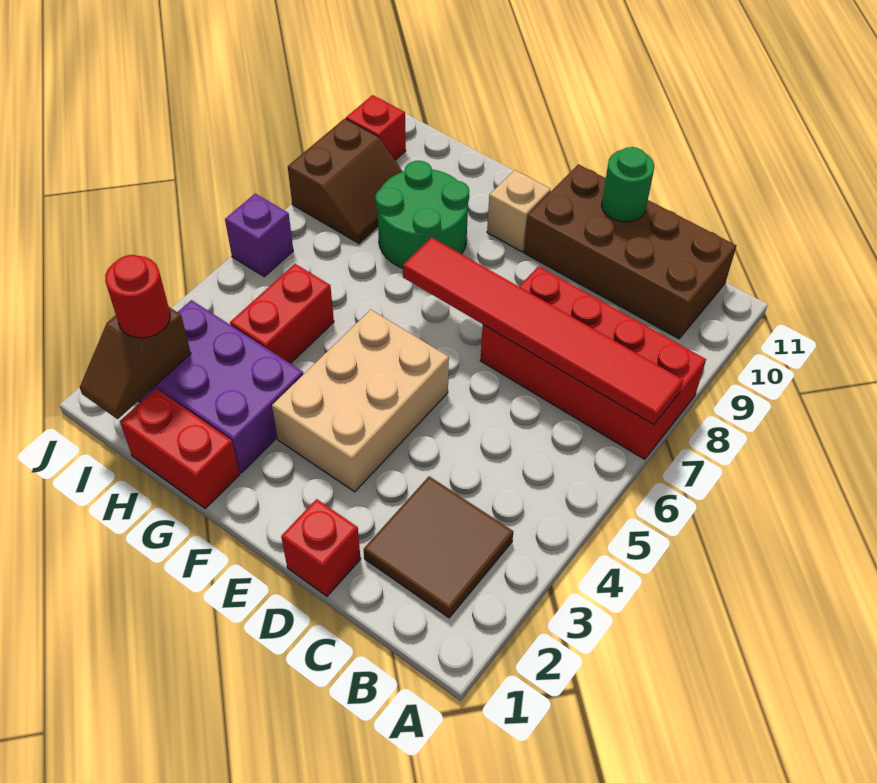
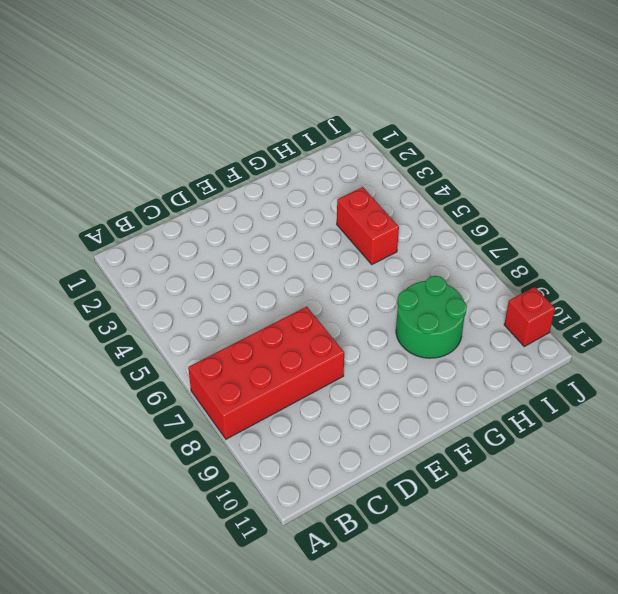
none -> brown 2x2 tile [364,476,513,618]
none -> brown 2x4 brick [524,164,736,339]
none -> red 1x1 brick [281,499,361,596]

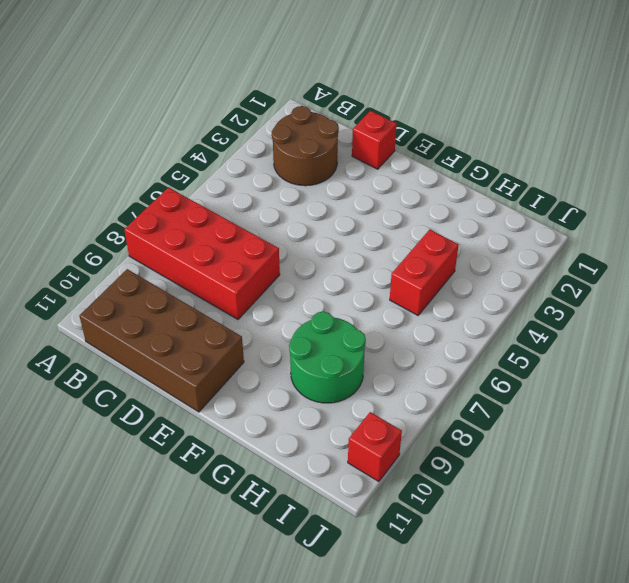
brown 2x2 round brick [272,106,339,186] -> brown 2x2 tile [364,476,513,618]
none -> tan 2x3 brick [272,310,449,492]
none -> tan 1x1 brick [487,170,551,252]
none -> red 1x2 brick [120,389,240,508]

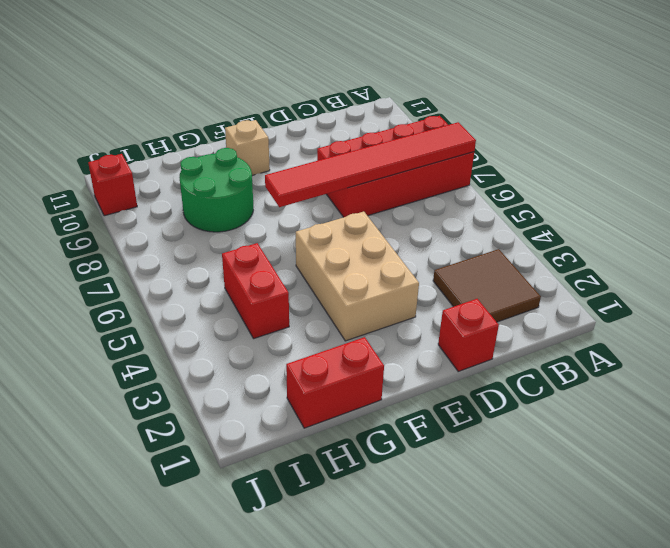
none -> brown 2x4 brick [524,164,736,339]
none -> purple 2x3 brick [139,300,303,473]
none -> brown 2x2 slope [288,118,403,243]

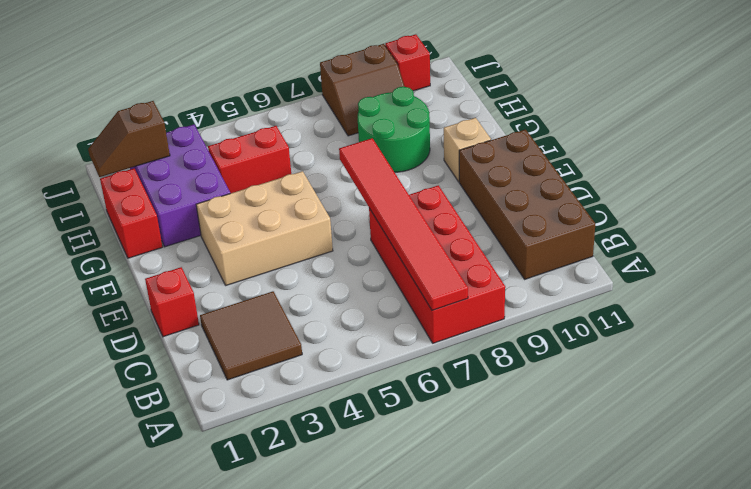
none -> purple 1x1 brick [225,194,293,277]
none -> green 1x1 round brick [602,147,654,222]
none -> red 1x1 round brick [105,255,170,338]

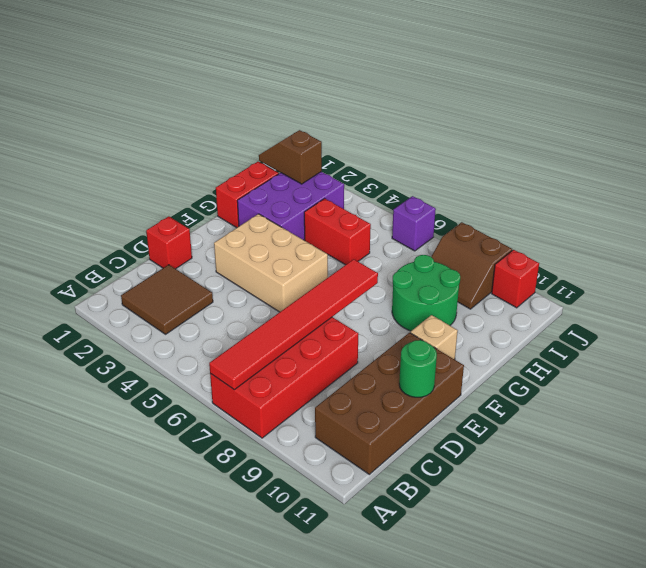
none -> red 1x1 round brick [105,255,170,338]

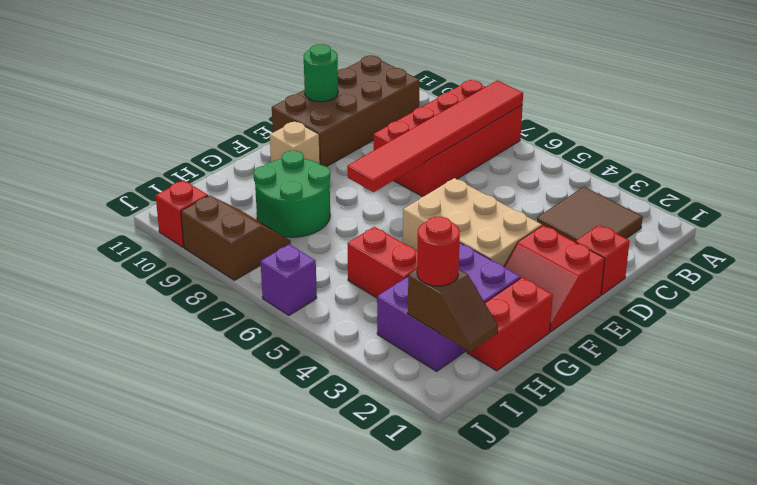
red 2x2 slope [504,225,605,332] -> none

